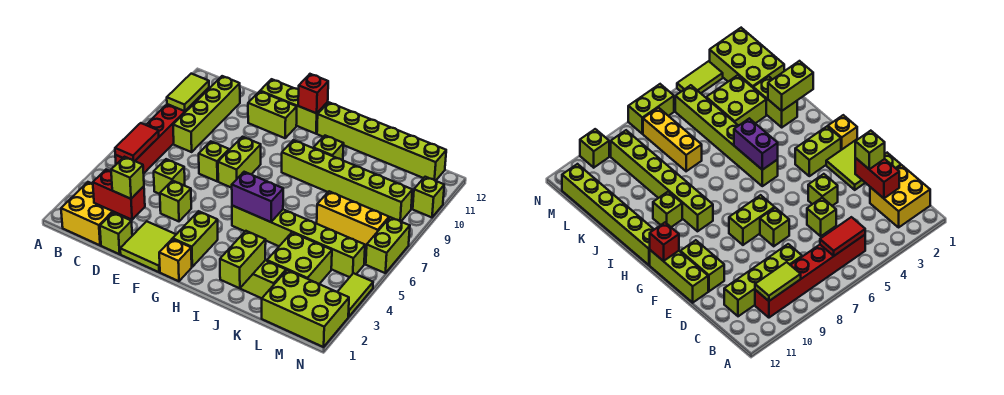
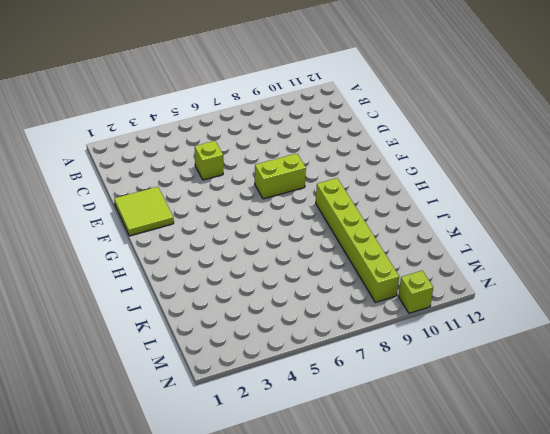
none -> yellow 2x2 brick [61,182,126,245]
none -> red 1x6 brick [115,88,209,173]
none -> lime 1x4 brick [173,76,240,152]
none -> lime 1x1 brick [100,213,132,254]

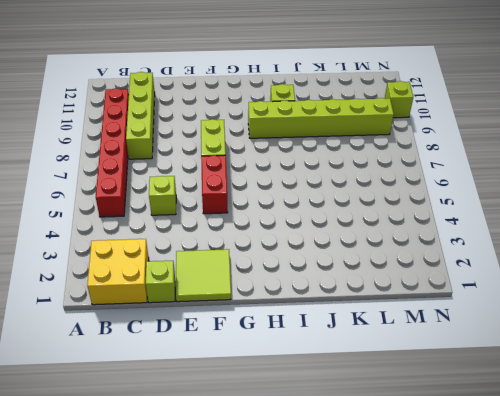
red 1x2 brick [201,155,228,214] -> red 1x2 brick turned to [93,170,145,220]
none -> lime 1x1 brick [160,181,191,221]
none -> lime 1x1 brick [199,141,229,181]
none -> lime 1x2 brick [248,91,297,138]
none -> lime 1x3 brick [260,79,328,134]

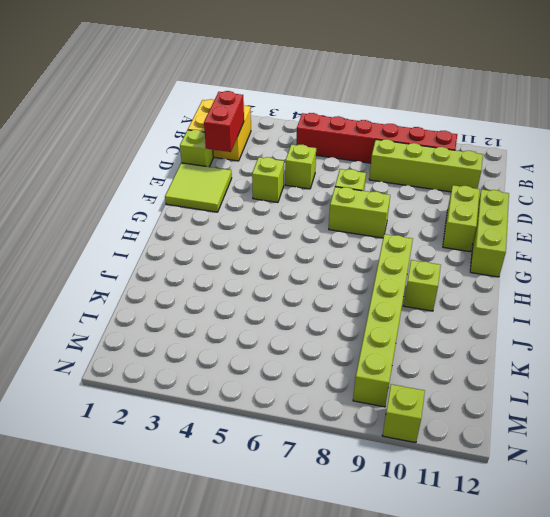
none -> yellow 1x1 brick [159,239,192,281]
none -> lime 1x2 brick [173,211,218,267]
none -> lime 1x6 brick [232,206,365,277]
none -> lime 1x6 brick [317,102,446,181]

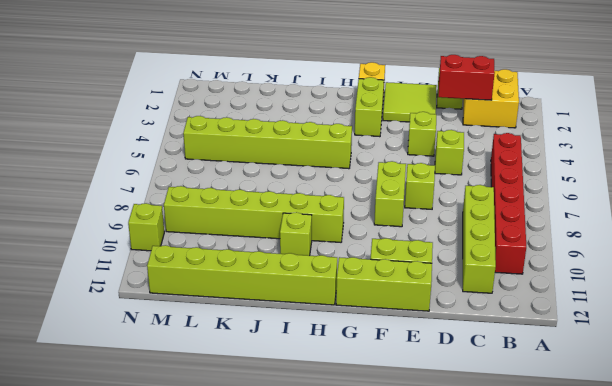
none -> lime 1x2 brick [240,260,286,298]
none -> lime 2x2 brick [267,233,332,284]
none -> yellow 1x3 brick [317,191,389,246]
none -> lime 2x3 brick [262,270,349,347]

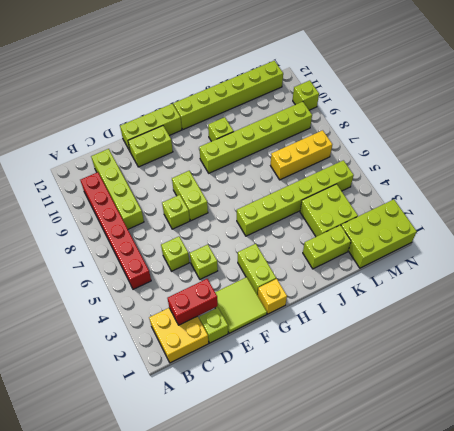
none -> lime 1x2 tile [338,273,373,317]
none -> lime 1x2 brick [366,217,410,273]
none -> red 1x2 tile [115,123,159,161]
none -> lime 1x2 tile [167,74,209,111]

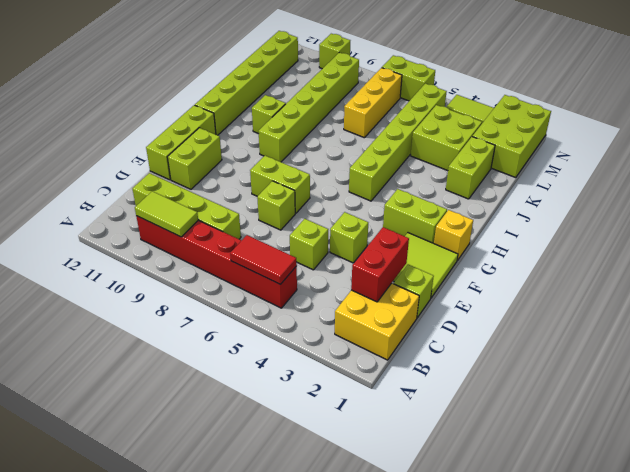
none -> red 1x1 brick [298,74,328,113]
none -> purple 1x2 brick [232,172,283,222]
none -> lime 1x2 brick [220,231,266,288]
none -> lime 1x1 brick [111,157,144,199]

